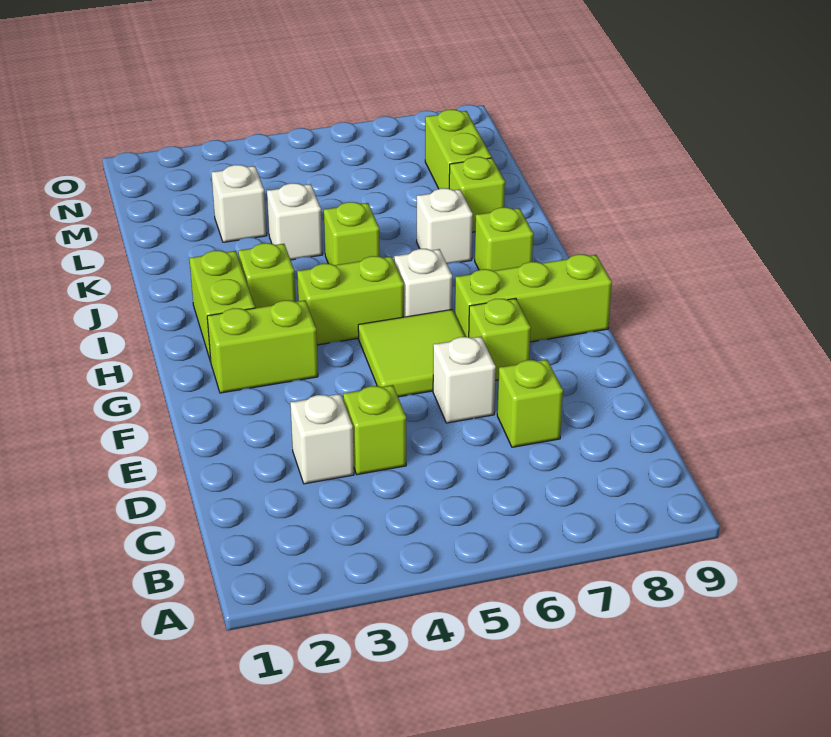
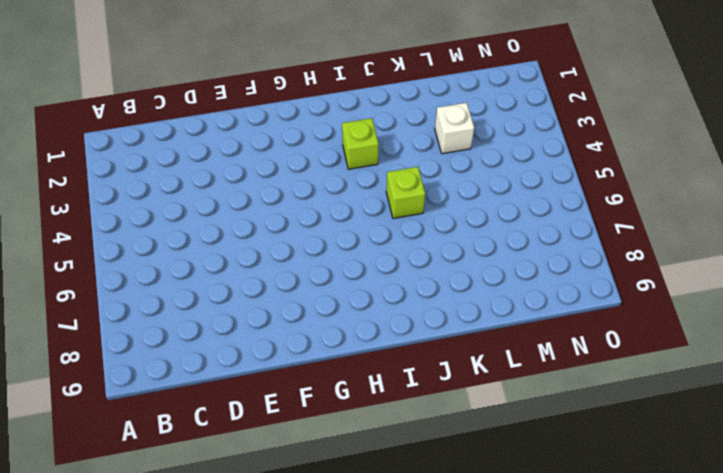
none -> white 1x1 brick [290,394,354,484]
none -> lime 1x1 brick [343,385,406,475]
none -> lime 1x1 brick [497,360,563,447]

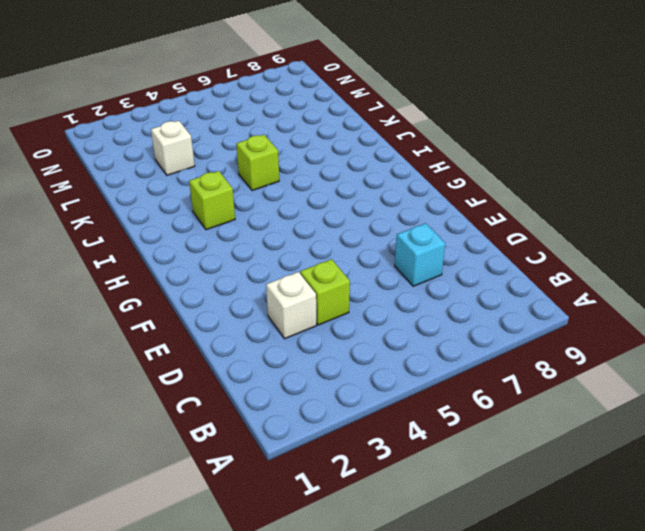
cyan 1x1 brick [395,223,445,286] -> lime 1x1 brick [497,360,563,447]
none -> white 1x1 brick [433,337,496,423]
none -> lime 2x2 tile [358,309,465,397]
none -> lime 1x1 brick [469,298,531,381]

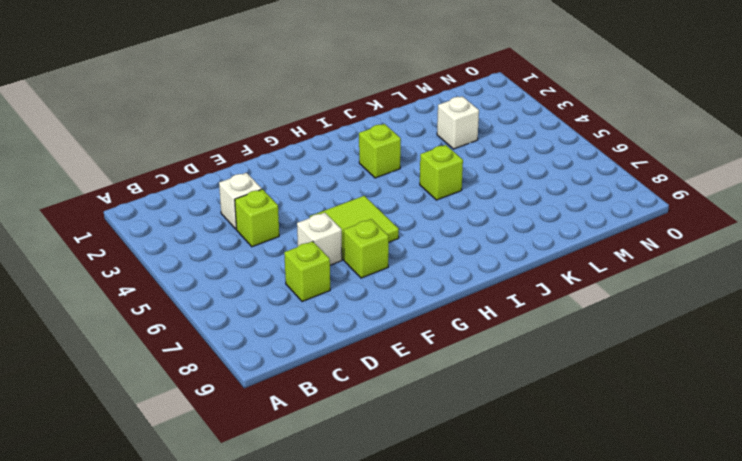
none -> lime 1x2 brick [207,300,318,393]
none -> lime 1x3 brick [455,254,612,342]
none -> lime 1x2 brick [189,251,255,361]

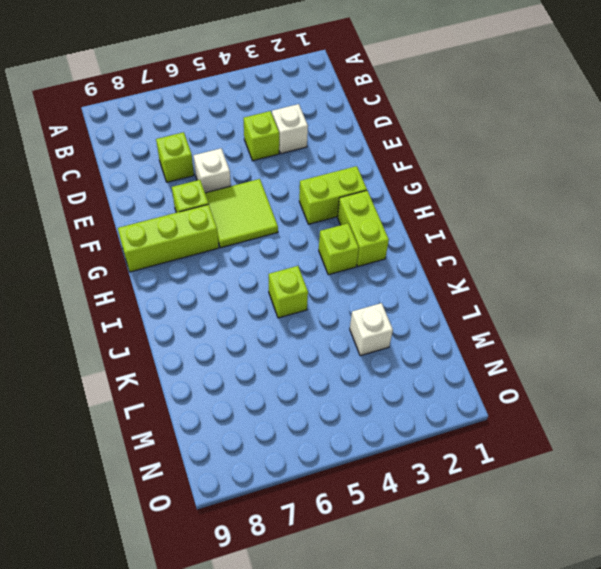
none -> lime 1x2 brick [297,256,404,345]
none -> white 1x1 brick [394,249,452,317]
none -> lime 1x1 brick [475,207,533,271]

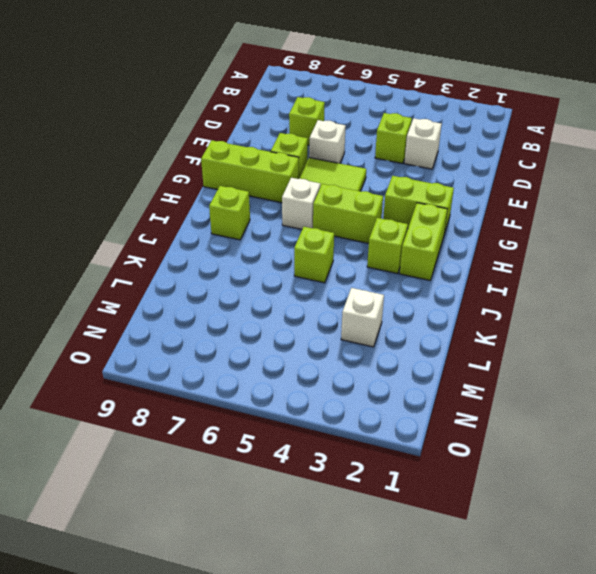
none -> white 1x1 brick [417,188,473,264]
none -> white 1x1 brick [267,183,323,260]
none -> lime 1x1 brick [449,157,505,232]

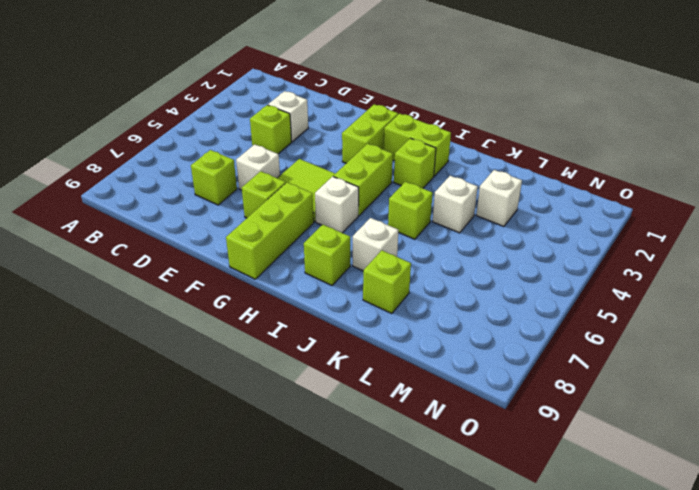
none -> lime 1x2 brick [425,110,491,189]

